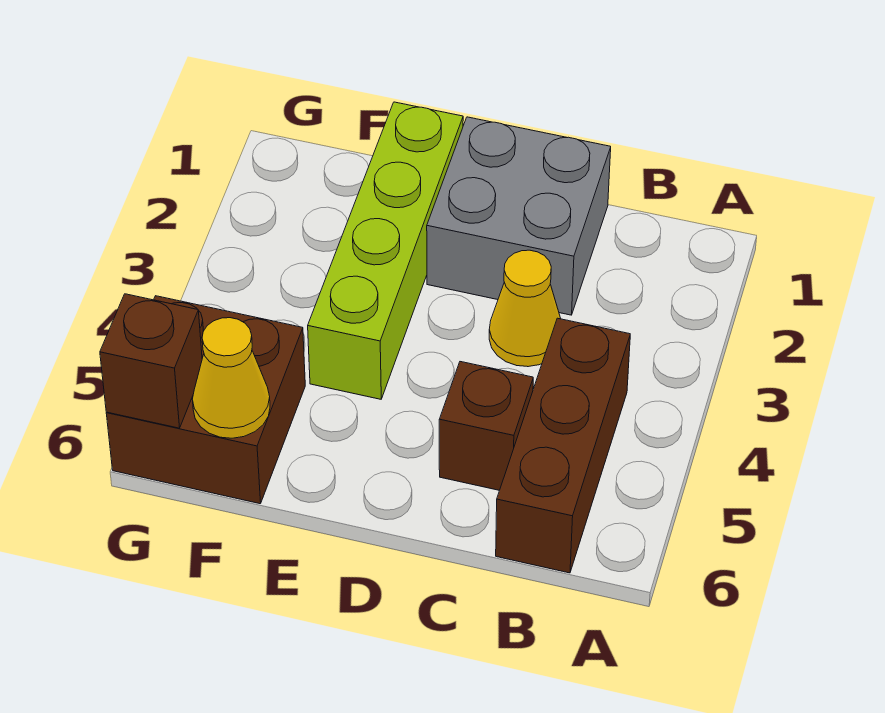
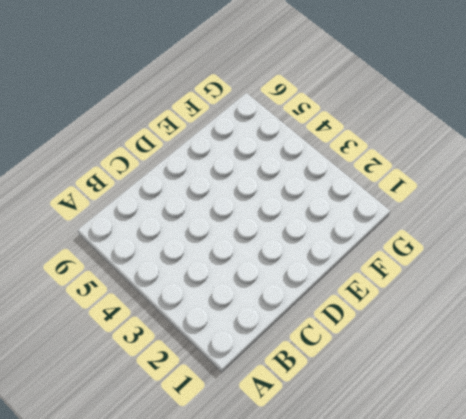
none -> brown 1x3 brick [496,318,630,573]
none -> grey 2x2 brick [427,117,611,315]

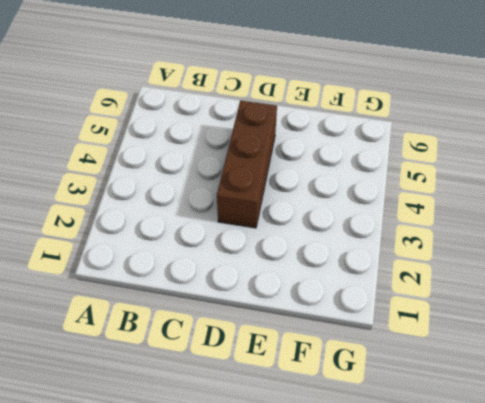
brown 1x3 brick [217,100,277,228] -> brown 1x3 brick moved to [496,318,630,573]
none -> grey 2x2 brick [427,117,611,315]
none -> yellow 1x1 cone [489,250,561,367]

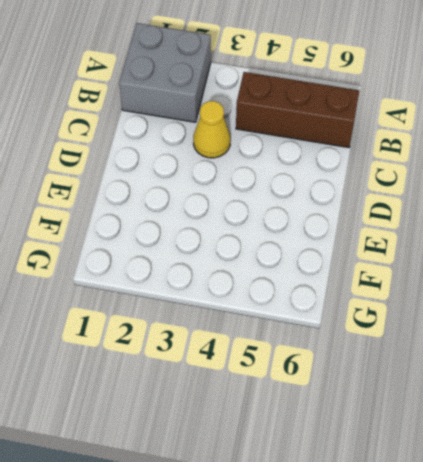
grey 2x2 brick [119,23,211,122] -> grey 2x2 brick moved to [427,117,611,315]
none -> brown 1x1 brick [439,362,533,490]
none -> lime 1x4 brick [308,102,463,399]

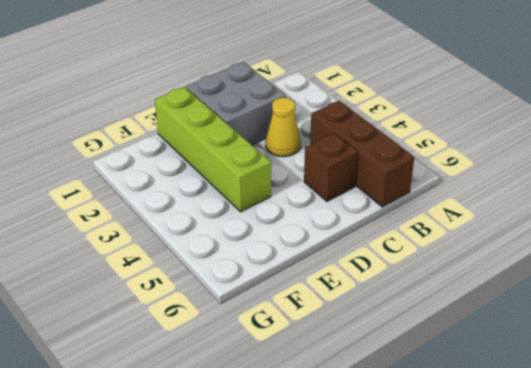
none -> brown 2x2 brick [106,296,305,504]
none -> yellow 1x1 cone [192,318,270,438]

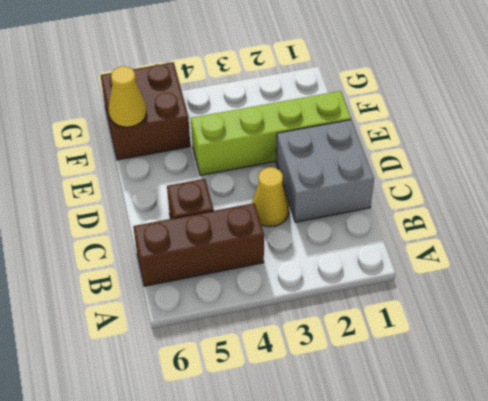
none -> brown 1x1 brick [100,294,202,428]

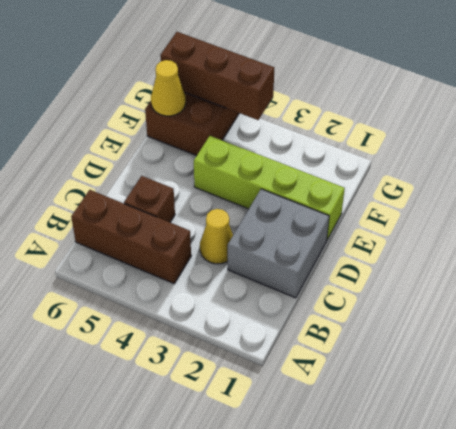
brown 1x3 brick [160,32,274,120] -> brown 1x1 brick [100,294,202,428]

